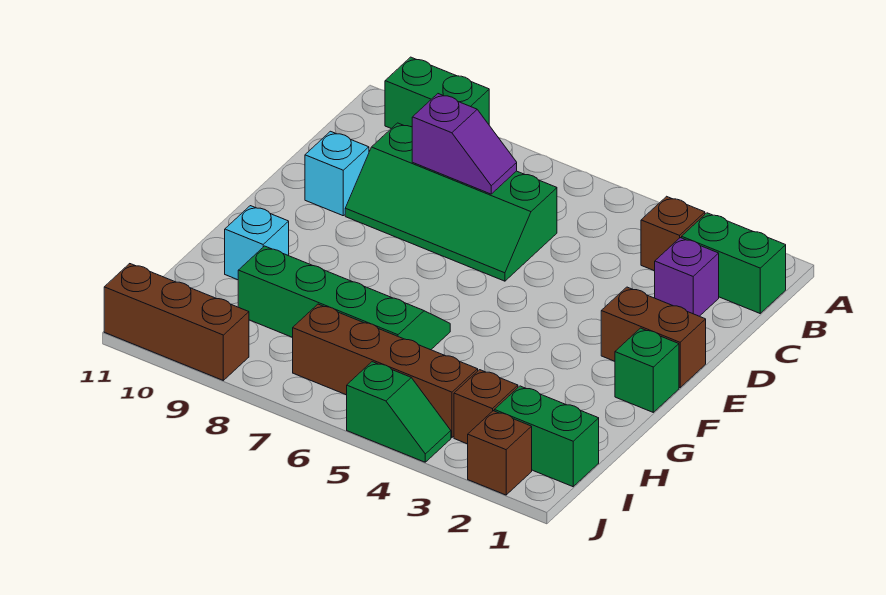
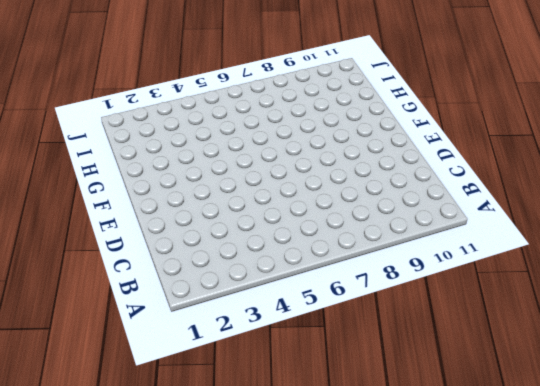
none -> green 1x2 brick [385,57,489,128]
none -> green 1x2 brick [682,213,786,313]
none -> brown 1x1 brick [641,196,705,271]

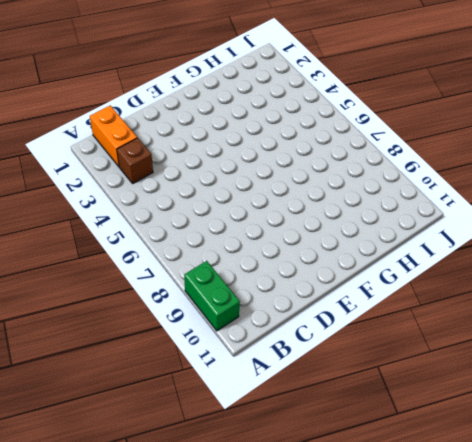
orange 1x2 brick [90,105,137,167] -> green 1x2 brick [682,213,786,313]
none -> purple 1x1 brick [655,238,719,316]
none -> green 2x4 slope [345,123,557,281]
none -> cyan 1x1 brick [305,131,369,216]

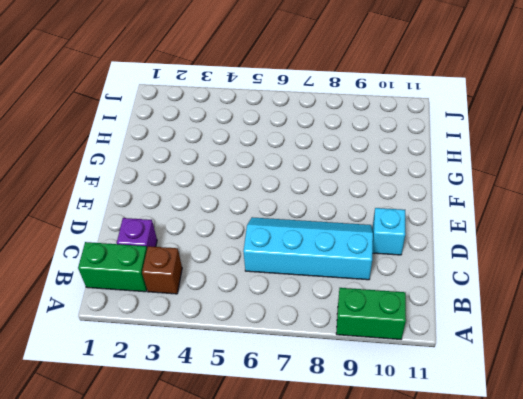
cyan 2x4 slope [243,217,373,280] -> green 2x4 slope [345,123,557,281]
none -> brown 1x2 brick [601,287,706,388]
none -> green 1x1 brick [615,328,679,412]
none -> green 2x4 slope [238,246,450,350]

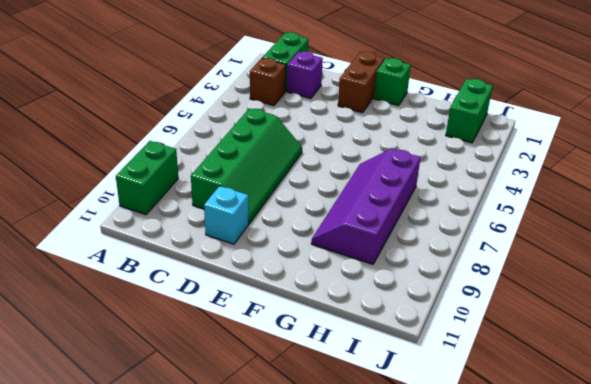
purple 2x4 slope [311,148,420,264] -> green 2x4 slope [238,246,450,350]
none -> cyan 1x1 brick [225,206,289,280]
none -> brown 1x1 brick [454,370,518,444]
none -> brown 1x4 brick [293,304,478,438]

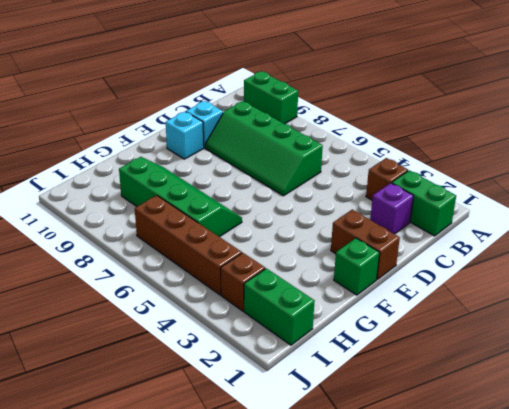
cyan 1x1 brick [166,112,204,159] -> cyan 1x1 brick moved to [225,206,289,280]
none -> brown 1x1 brick [468,411,532,495]
none -> green 1x2 slope [347,362,451,462]
none -> brown 1x3 brick [104,264,249,380]

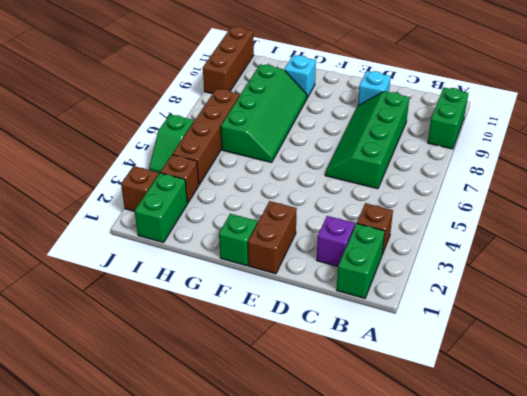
none -> purple 1x2 slope [412,94,517,194]

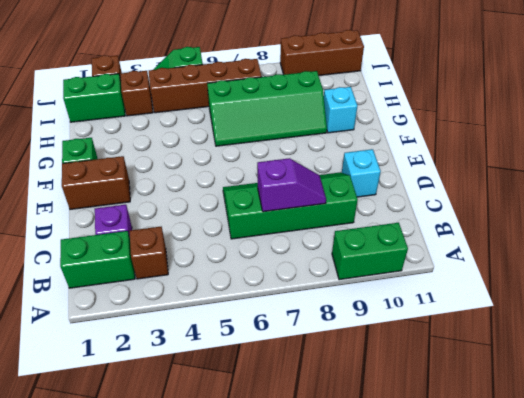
purple 1x2 slope [257,158,326,212] -> purple 1x2 slope turned to [412,94,517,194]

